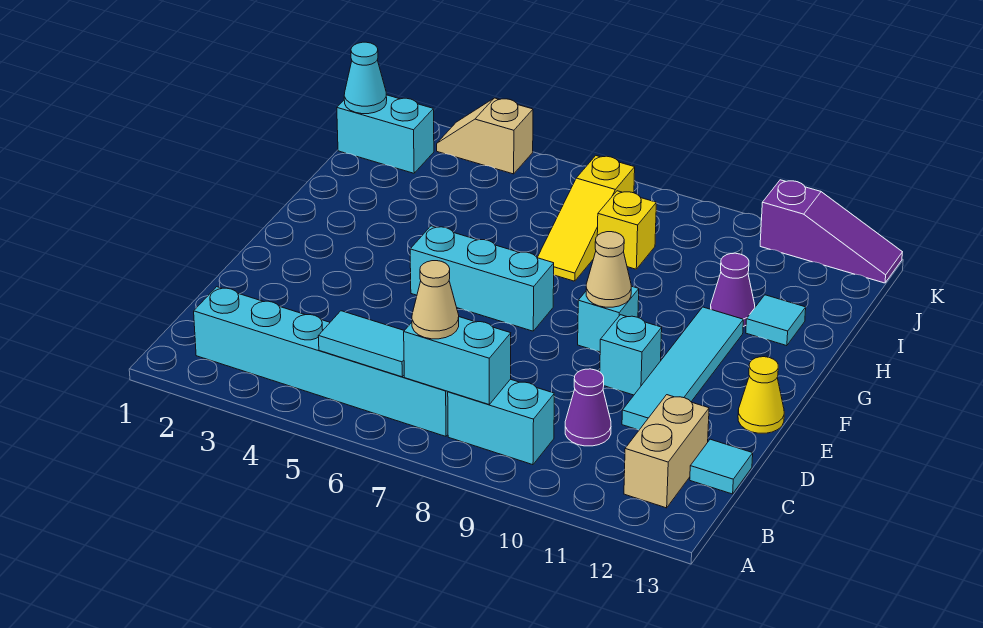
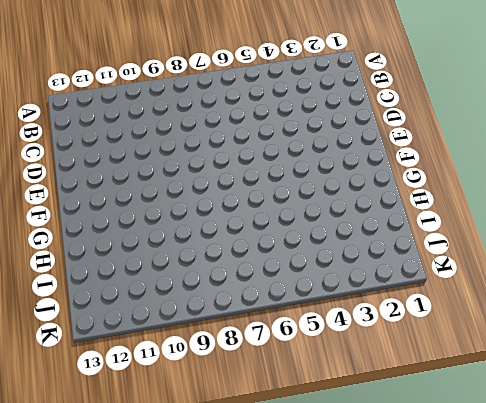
none -> cyan 1x6 brick [194,287,448,436]
none -> cyan 1x2 brick [448,379,554,465]
none -> tan 1x2 brick [624,395,709,508]

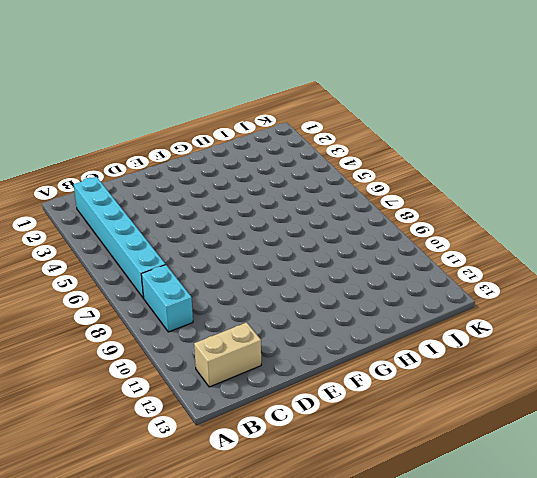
none -> purple 1x1 cone [565,369,611,446]
none -> cyan 1x1 tile [690,439,753,494]
none -> cyan 1x4 tile [622,307,743,430]

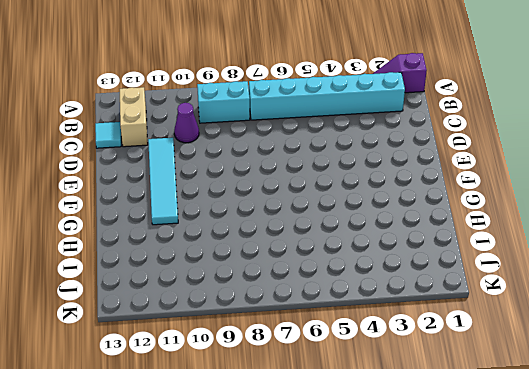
purple 1x2 slope [373,53,427,93] -> none
none -> cyan 1x1 brick [600,315,662,395]
none -> yellow 1x1 cone [738,357,784,433]
none -> cyan 1x3 brick [410,226,554,331]

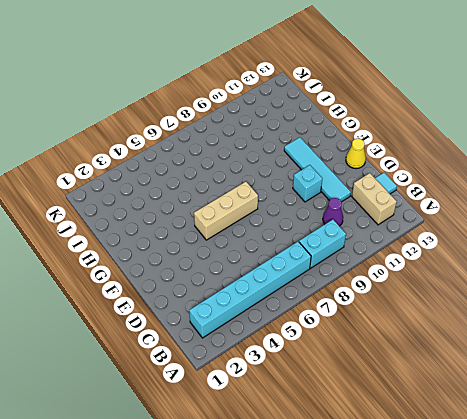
tan 1x3 brick [194,182,258,240] -> cyan 1x3 brick [410,226,554,331]
none -> cyan 1x1 brick [578,286,639,352]
none -> yellow 1x3 slope [537,156,635,281]
none -> purple 1x1 cone [711,253,755,326]

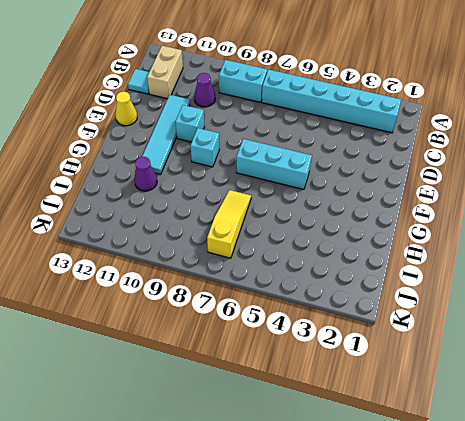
none -> cyan 1x1 tile [746,295,806,346]
none -> yellow 1x1 brick [597,191,656,269]
none -> cyan 1x2 brick [337,95,434,173]

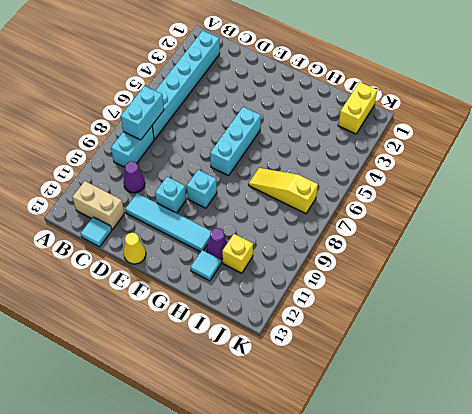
yellow 1x1 brick [222,234,253,273] -> yellow 1x1 brick moved to [597,191,656,269]
yellow 1x2 brick [338,82,377,134] -> cyan 1x2 brick [337,95,434,173]
none -> tan 1x2 slope [437,98,533,174]
none -> purple 1x3 slope [760,180,902,283]
none -> cyan 1x2 tile [318,311,404,377]

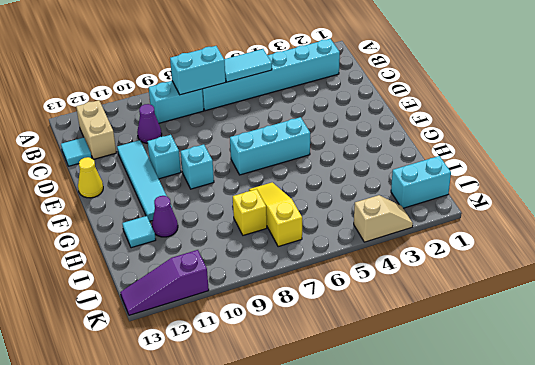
none -> tan 1x1 cone [586,232,631,307]
none -> cyan 1x1 cone [344,42,387,114]
none -> tan 1x1 cone [412,261,459,339]

